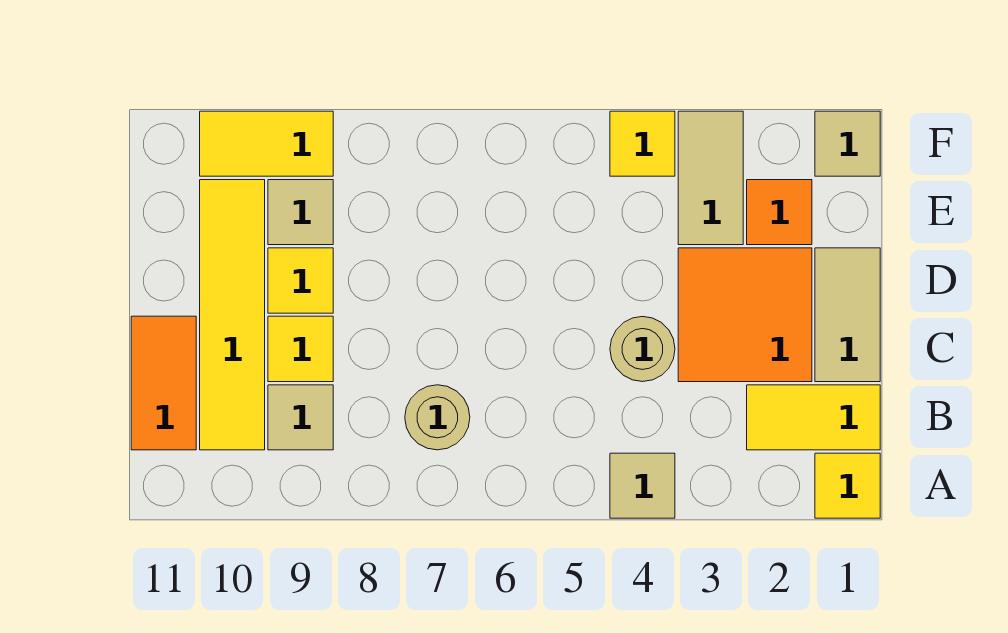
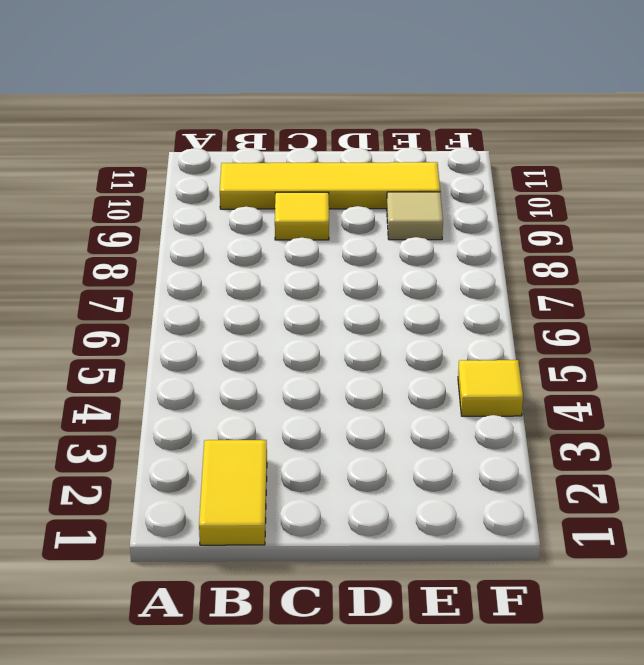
none -> yellow 1x1 tile [815,453,880,518]
none -> tan 1x1 tile [610,453,675,518]
none -> tan 1x1 round brick [405,385,470,450]

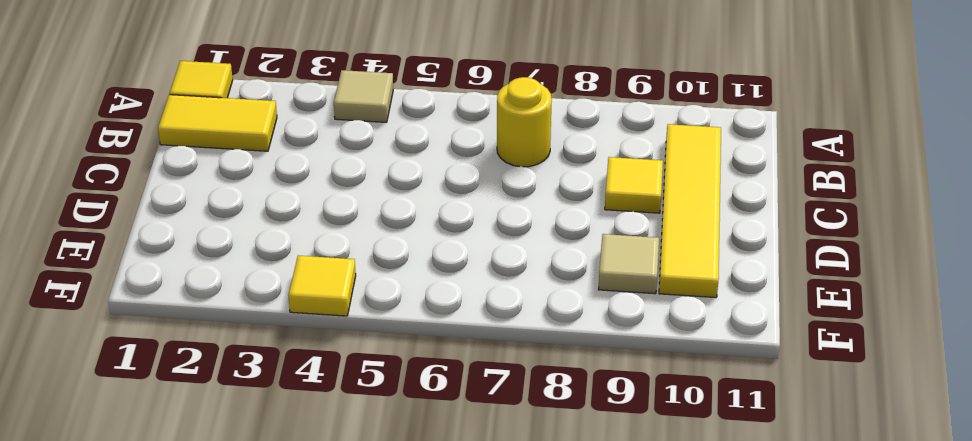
yellow 1x1 round brick [497,77,552,167] -> tan 1x1 round brick [405,385,470,450]
none -> tan 1x1 tile [268,385,333,450]
none -> orange 1x2 tile [131,316,196,450]
none -> tan 1x2 tile [815,248,880,382]

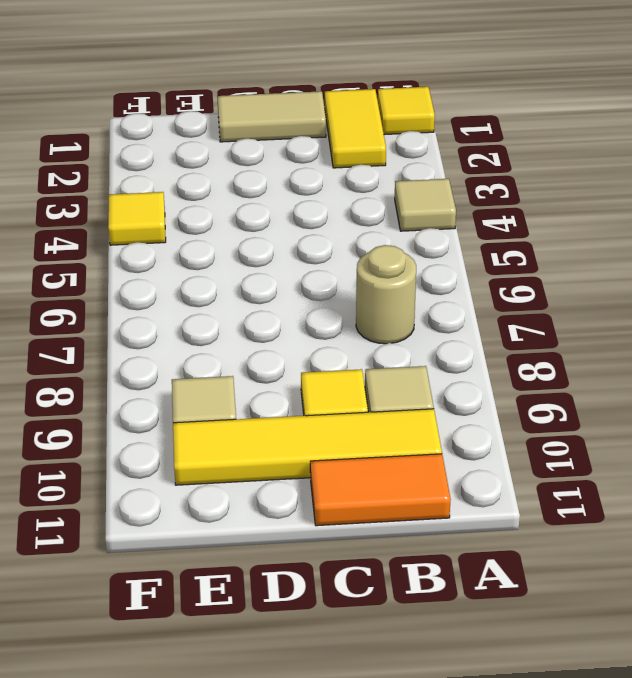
none -> orange 2x2 tile [678,248,812,382]
none -> tan 1x1 round brick [610,317,675,382]
none -> yellow 1x1 tile [268,248,333,313]

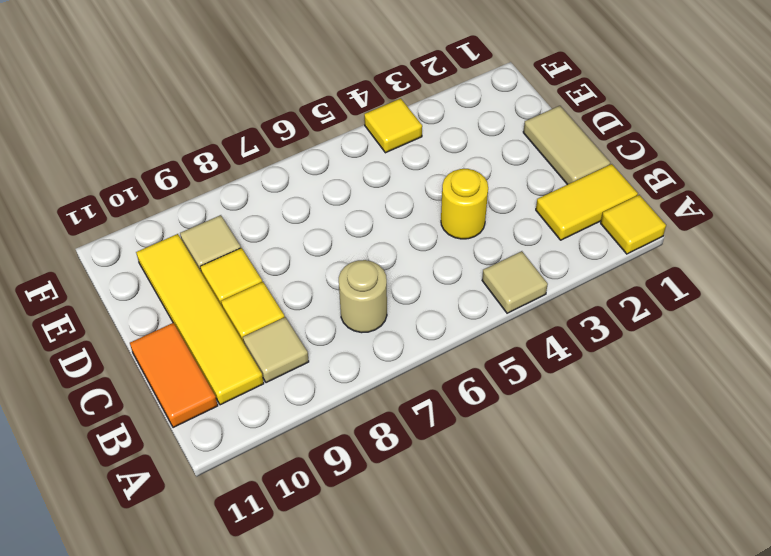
yellow 1x1 round brick [441,168,488,239] -> tan 1x1 round brick [610,317,675,382]
none -> orange 2x2 tile [678,248,812,382]
none -> orange 1x1 tile [747,180,812,245]
none -> tan 1x2 tile [678,111,743,245]

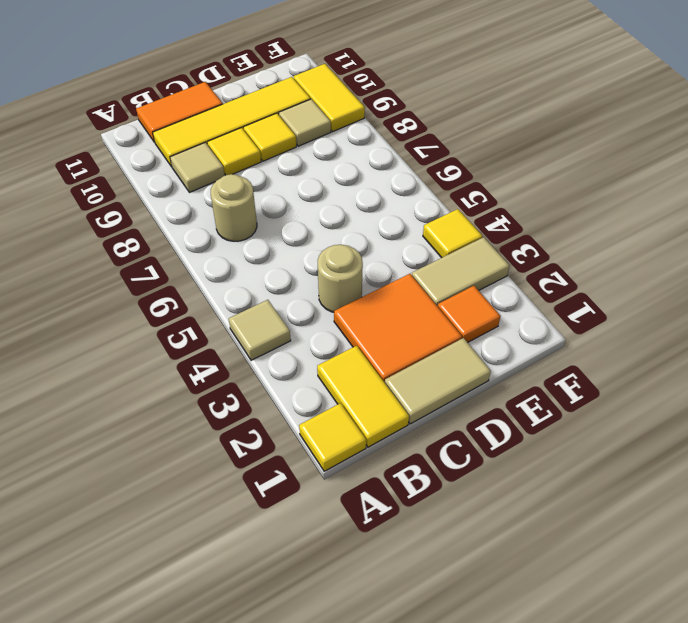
none -> tan 1x1 tile [815,111,880,176]

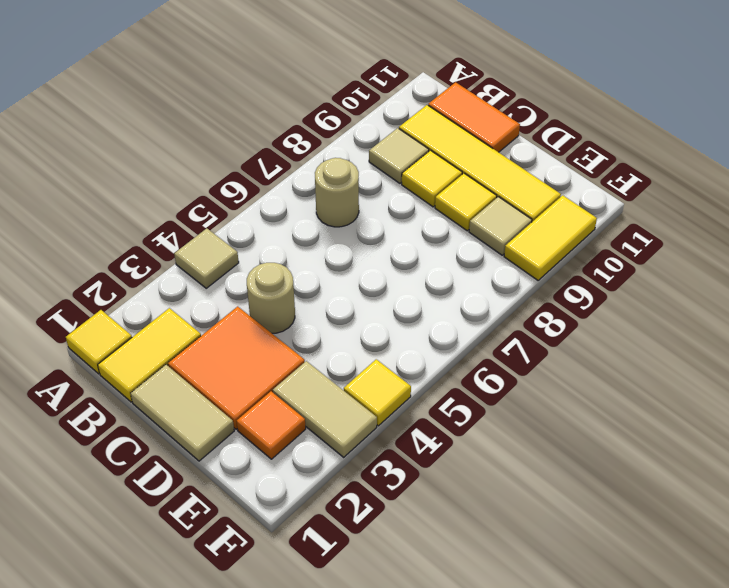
none -> tan 1x1 tile [815,111,880,176]

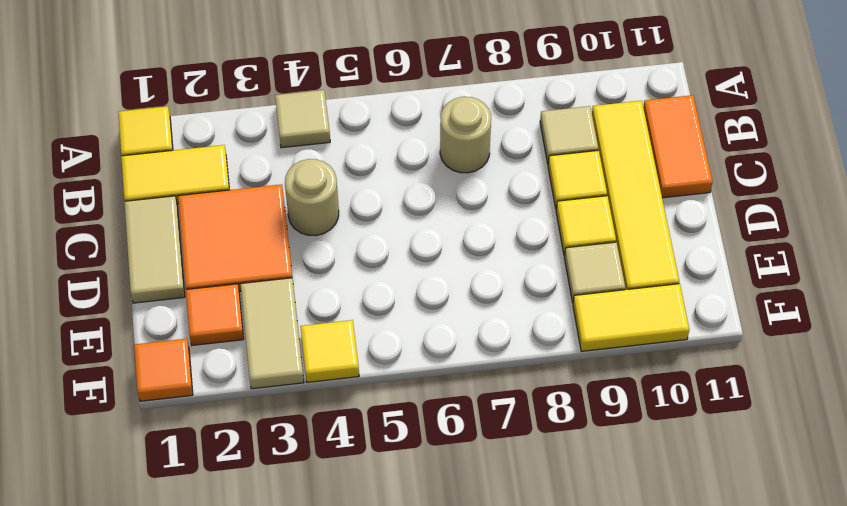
orange 1x1 tile [134,339,193,401] -> tan 1x1 tile [815,111,880,176]

